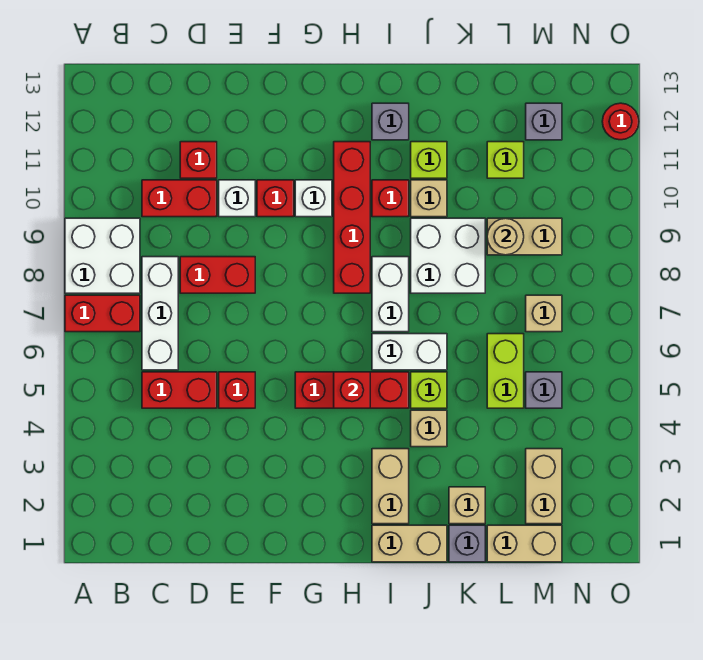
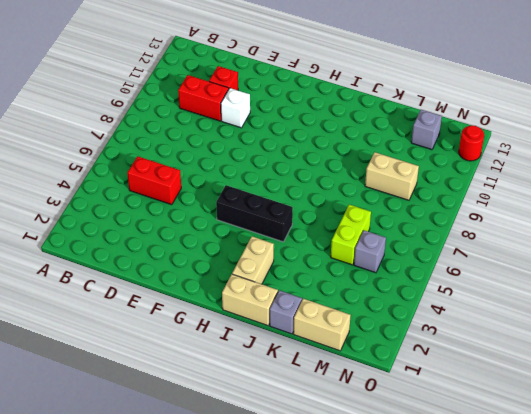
black 1x3 brick [216,185,293,242] -> red 1x3 brick [295,372,409,408]
none -> red 1x2 brick [65,295,140,332]
none -> white 2x2 brick [65,218,140,293]
none -> white 1x3 brick [142,257,178,370]
none -> red 1x2 brick [180,257,255,293]

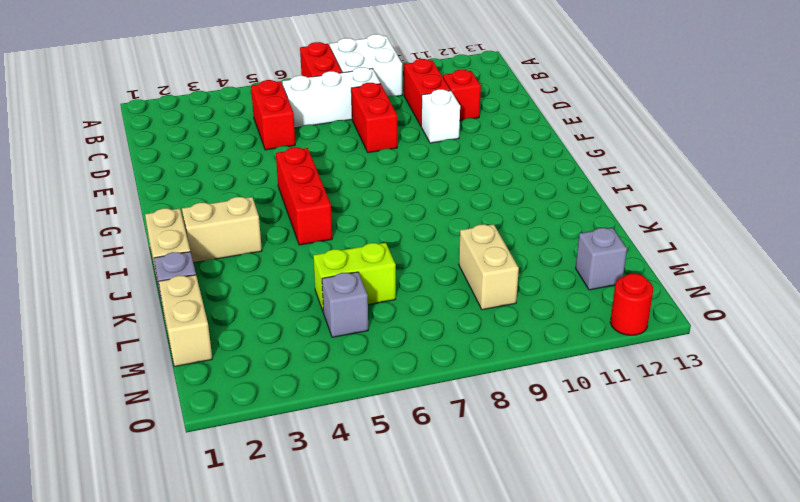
none -> red 1x1 brick [219,372,255,408]
none -> red 1x1 brick [257,180,294,217]
none -> white 1x1 brick [295,180,332,217]
none -> red 1x4 brick [334,142,370,293]

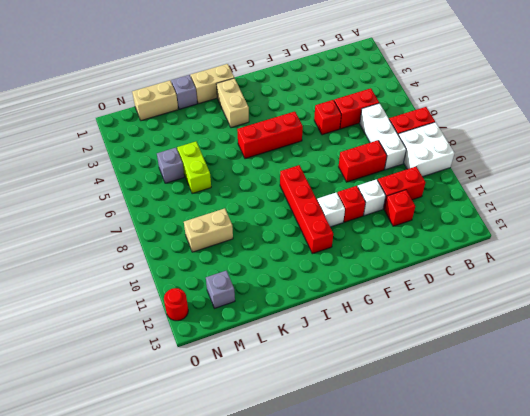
none -> white 1x2 brick [372,334,447,370]
none -> white 1x2 brick [372,257,409,332]
none -> red 1x1 brick [372,180,409,217]
none -> grey 1x1 brick [372,103,409,140]

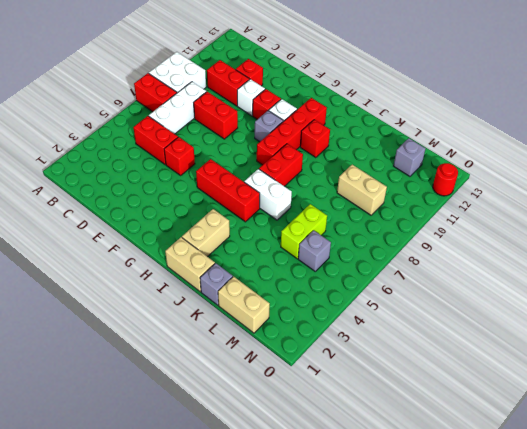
grey 1x1 brick [255,111,283,142] -> grey 1x1 brick moved to [372,103,409,140]
red 1x2 brick [259,144,303,186] -> white 1x2 brick [372,257,409,332]
none -> tan 1x1 brick [411,410,447,447]
none -> lime 1x1 brick [411,372,447,408]
none -> white 2x2 brick [411,218,485,293]
none -> tan 1x1 brick [411,180,447,217]

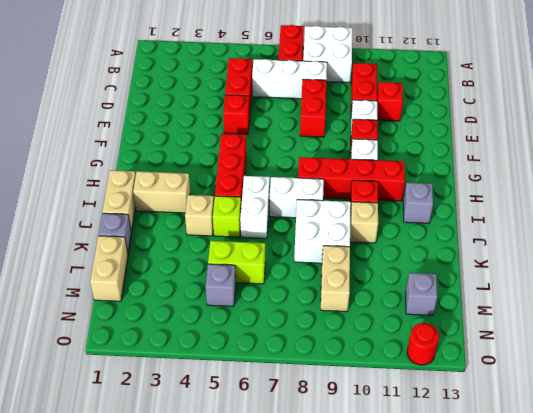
none -> lime 1x1 brick [411,142,447,178]
none -> tan 1x1 brick [449,487,485,524]
none -> lime 1x1 brick [487,142,524,178]
none -> tan 1x2 brick [526,449,562,524]

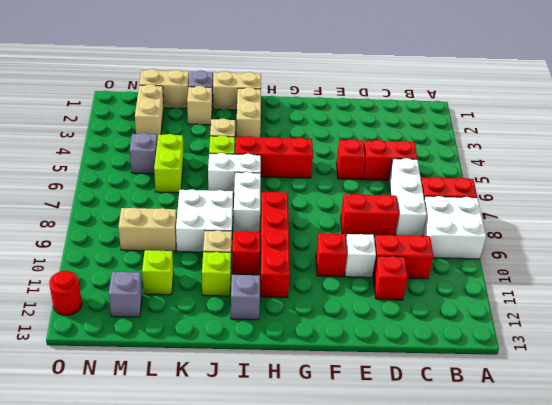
none -> white 1x1 brick [295,180,332,217]
none -> tan 1x1 brick [526,295,562,332]
none -> red 1x1 brick [334,372,370,408]
none -> tan 1x1 round brick [487,218,524,255]

